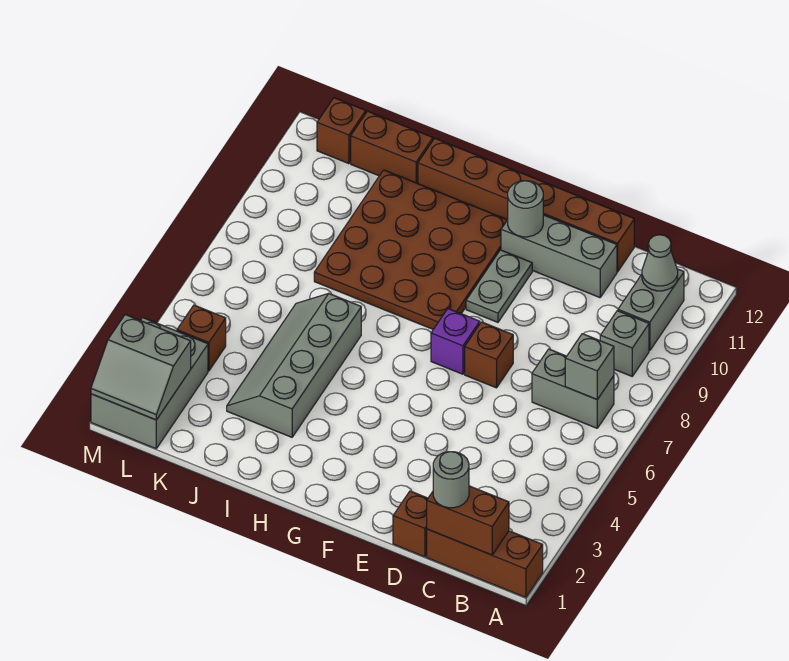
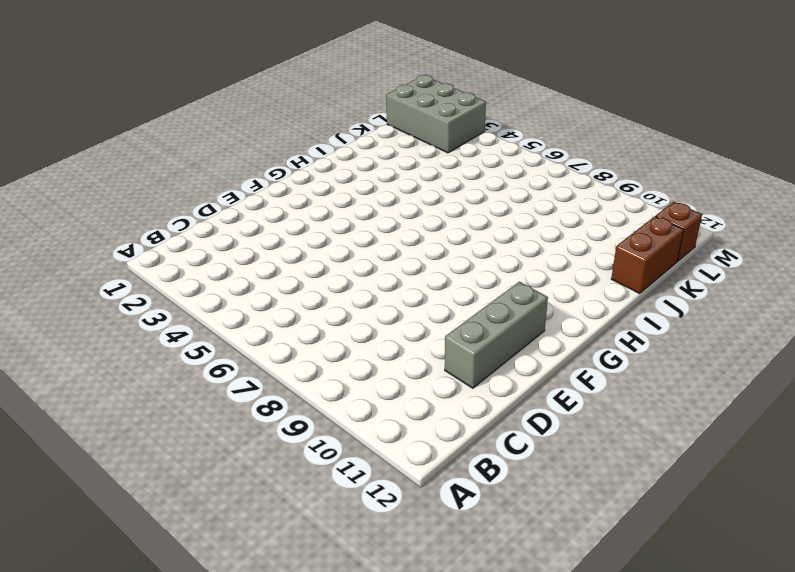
none -> brown 1x3 brick [427,529,543,597]
none -> grey 1x2 brick [532,349,614,428]
none -> grey 1x1 brick [600,311,649,376]

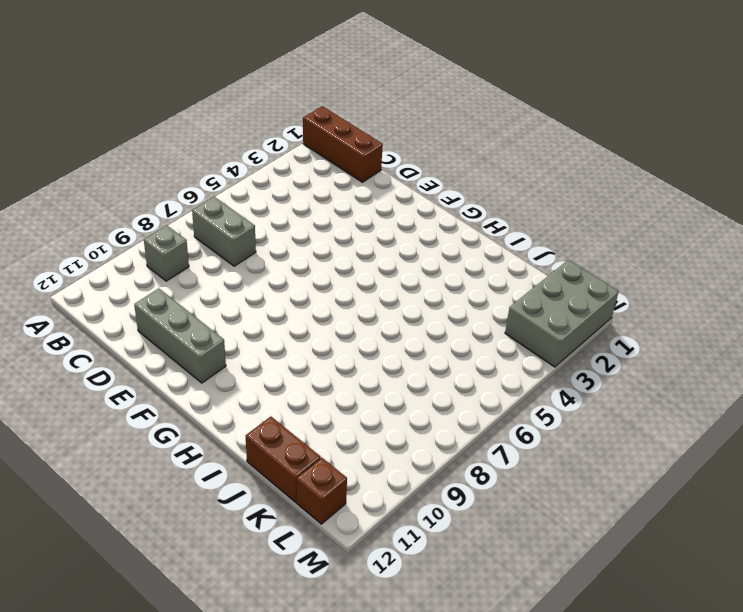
none -> grey 1x2 brick [618,269,684,351]
none -> brown 1x1 brick [393,491,428,557]
none -> brown 1x6 brick [418,138,634,272]

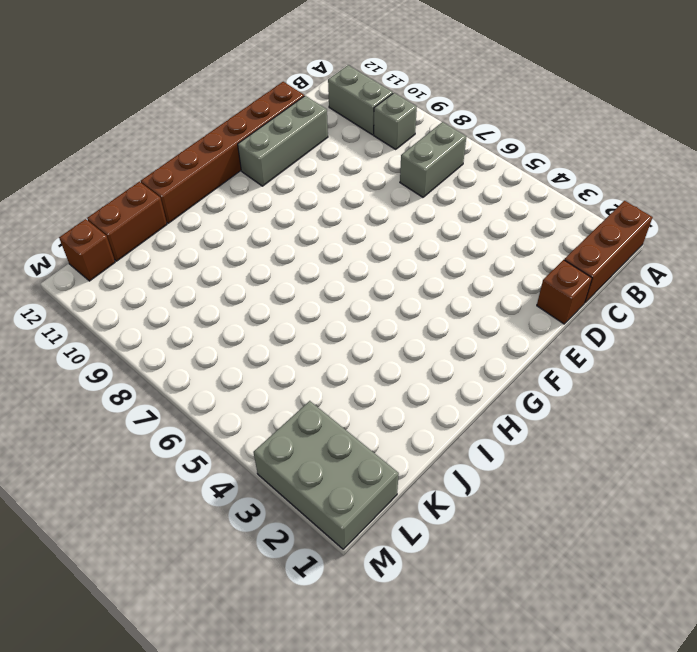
none -> brown 1x1 brick [465,322,513,388]
none -> purple 1x1 brick [431,309,480,374]
none -> grey 1x2 plate [466,250,532,322]

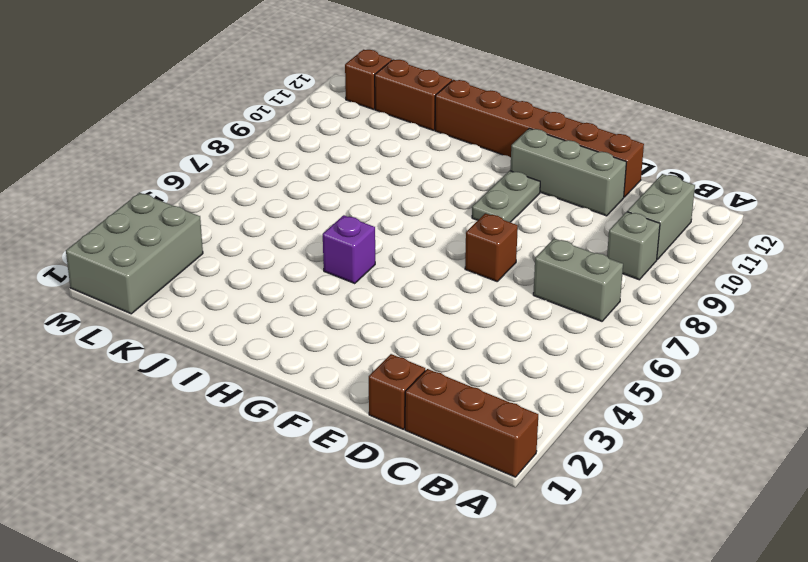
purple 1x1 brick [323,215,375,284] -> purple 1x1 brick moved to [431,309,480,374]
none -> brown 4x4 plate [314,170,507,329]
none -> grey 2x4 slope [227,294,361,437]
none -> brown 1x1 brick [177,305,226,371]

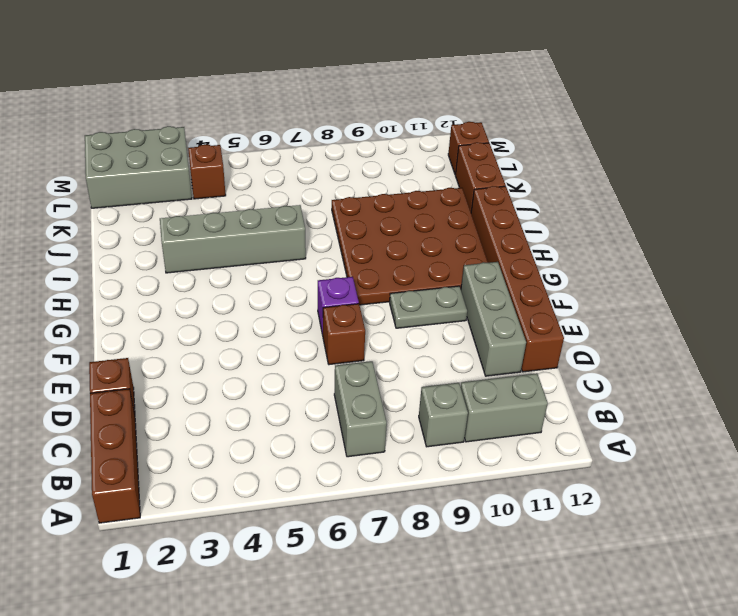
none -> brown 1x2 brick [427,486,509,555]
none -> grey 1x1 brick [565,334,614,399]
none -> grey 1x1 cone [642,235,678,291]

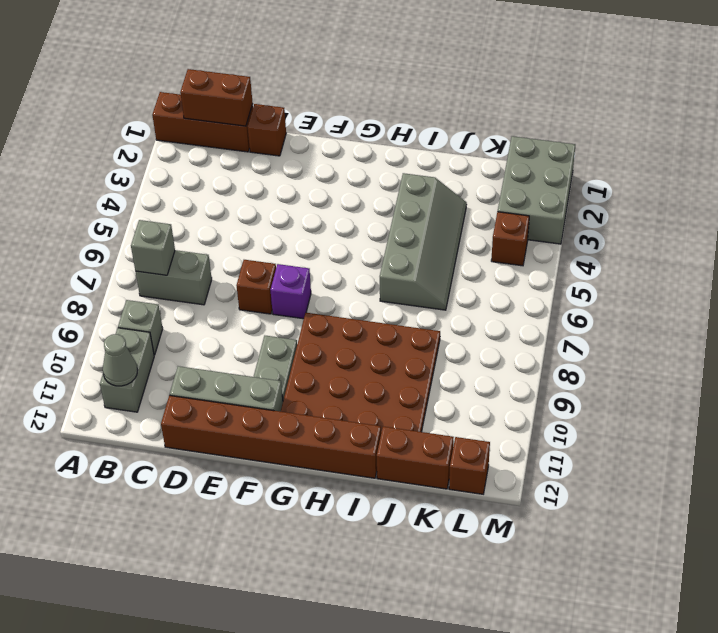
none -> grey 1x1 round brick [508,181,543,237]
none -> grey 2x2 slope [91,315,191,420]
none -> grey 1x1 round brick [433,452,469,508]

